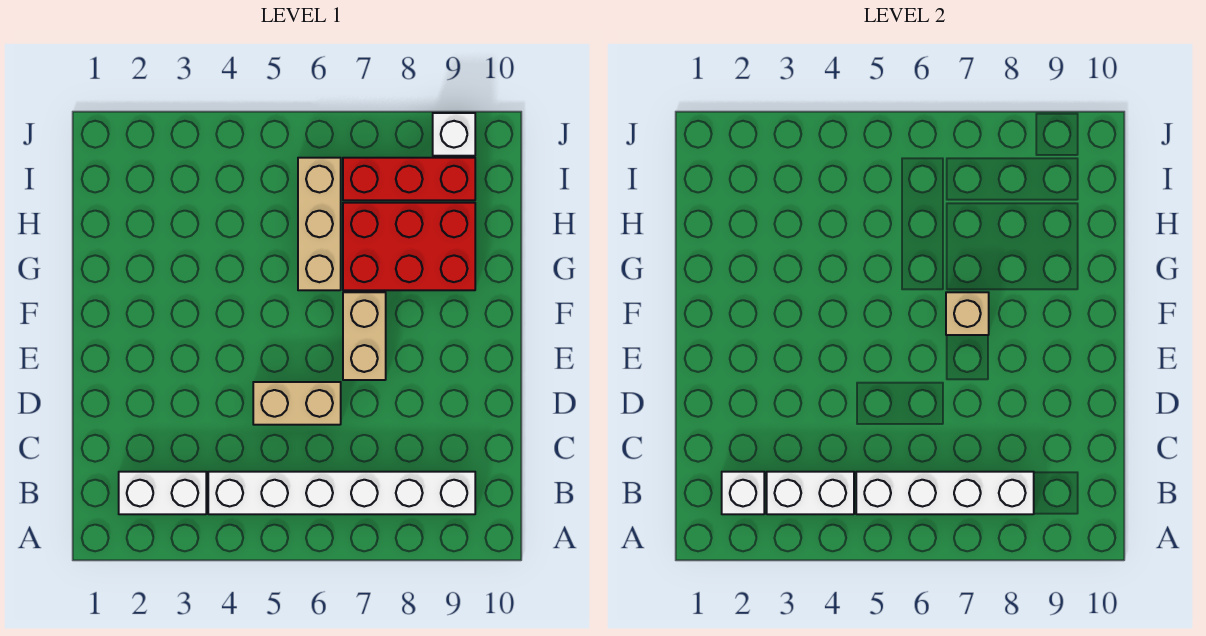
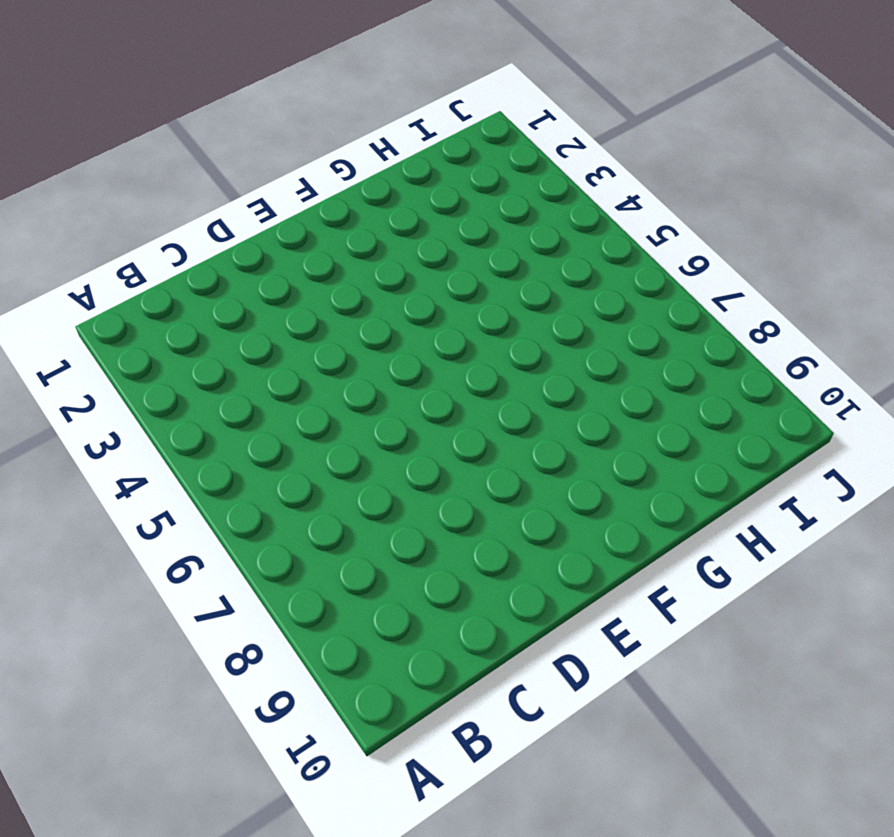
none -> white 1x2 brick [119,472,206,514]
none -> white 1x6 brick [208,472,475,514]
none -> tan 1x2 brick [253,382,341,425]

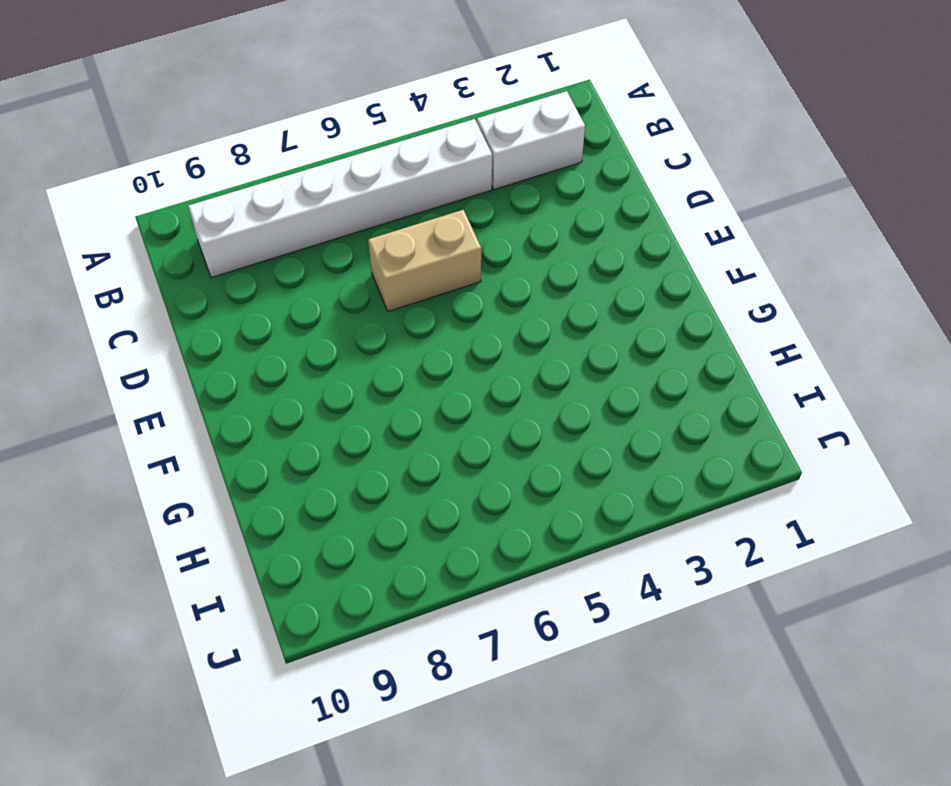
none -> tan 1x2 brick [343,292,386,380]
none -> tan 1x3 brick [298,158,341,290]
none -> red 2x3 brick [343,203,475,290]

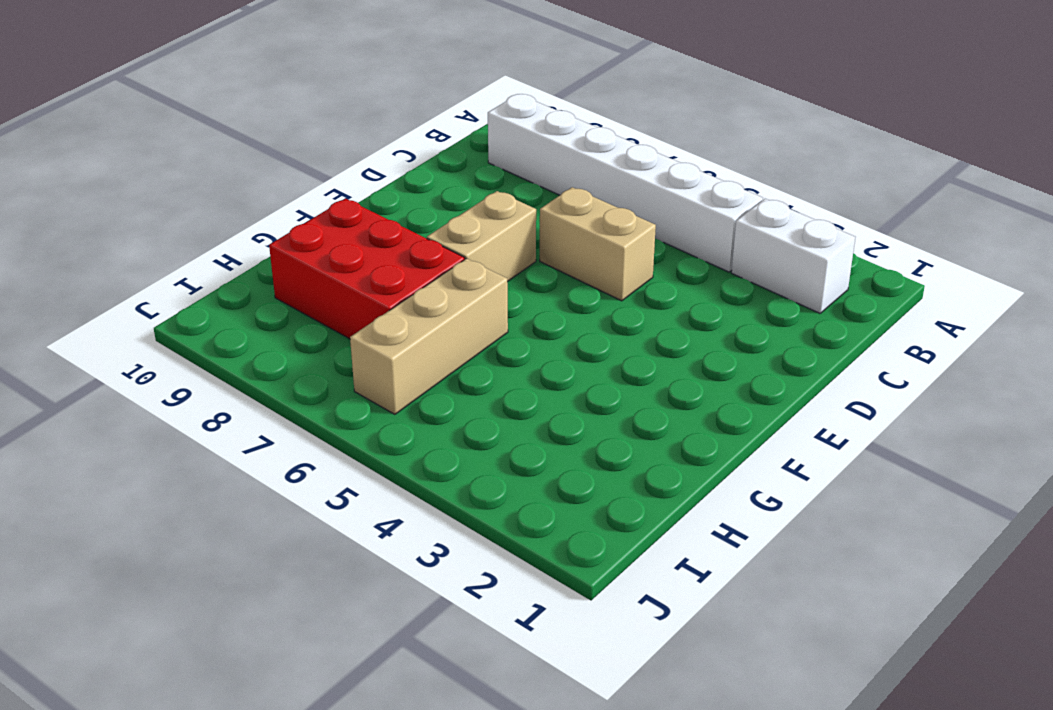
none -> red 1x3 brick [343,158,475,200]
none -> white 1x1 brick [433,113,475,156]
none -> white 1x1 brick [722,472,764,514]

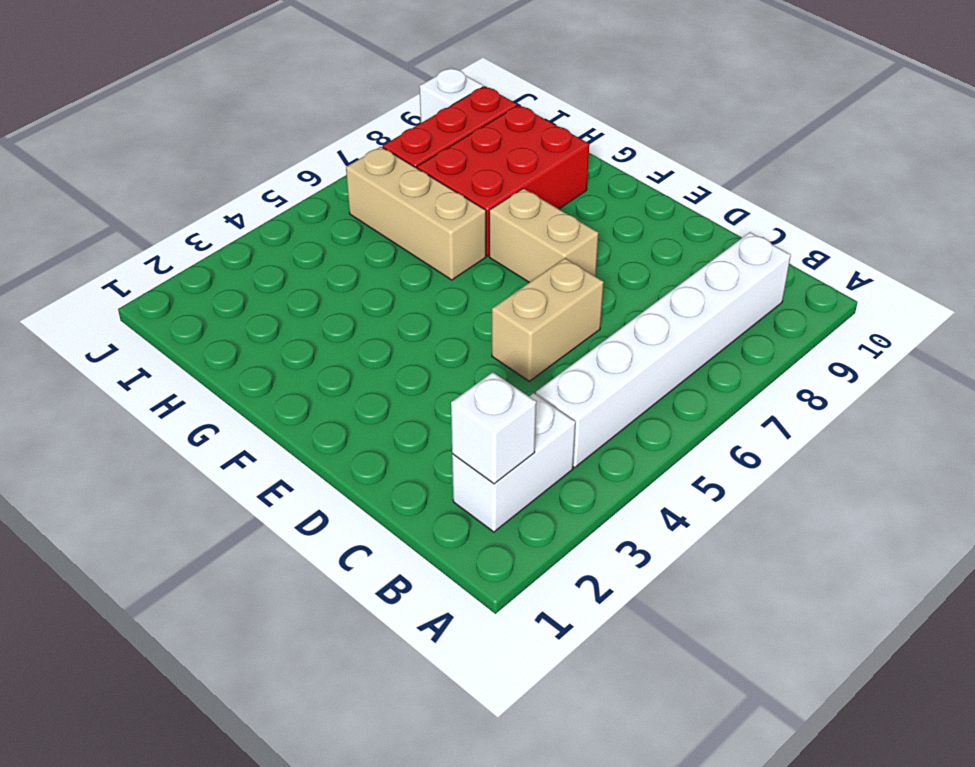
none -> white 1x2 brick [767,472,854,514]
none -> white 1x4 brick [856,472,1034,514]
none -> tan 1x1 brick [946,292,989,335]

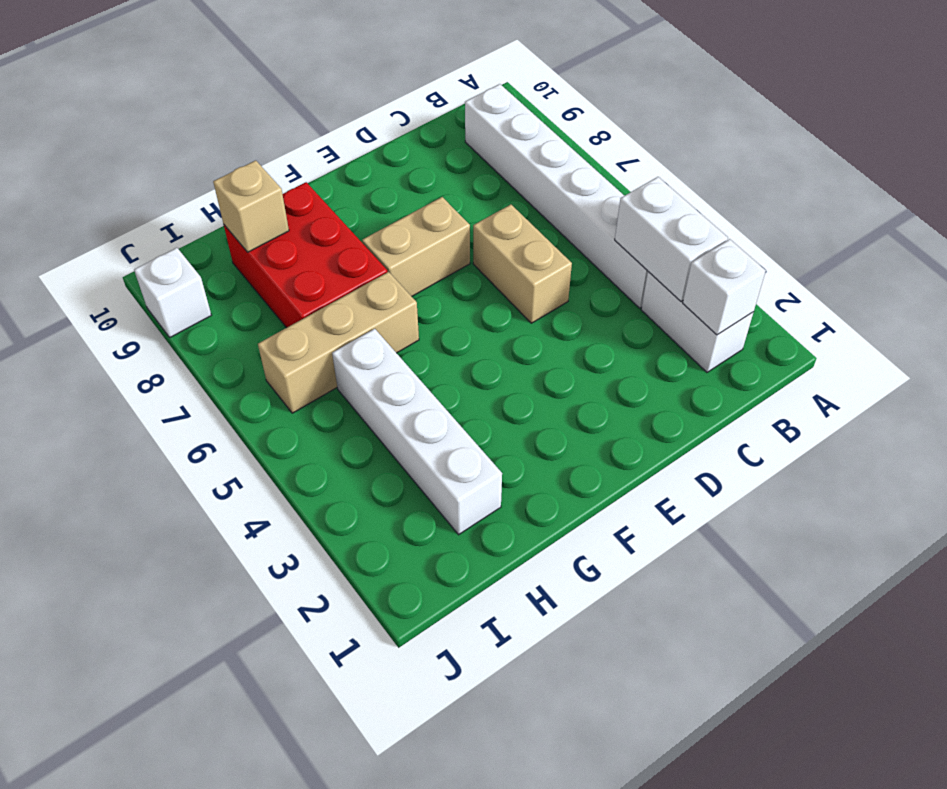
white 1x4 brick [332,329,502,535] -> white 1x4 brick moved to [856,472,1034,514]
tan 1x1 brick [213,160,289,252] -> tan 1x1 brick moved to [946,292,989,335]
none -> red 1x3 brick [343,158,475,200]

